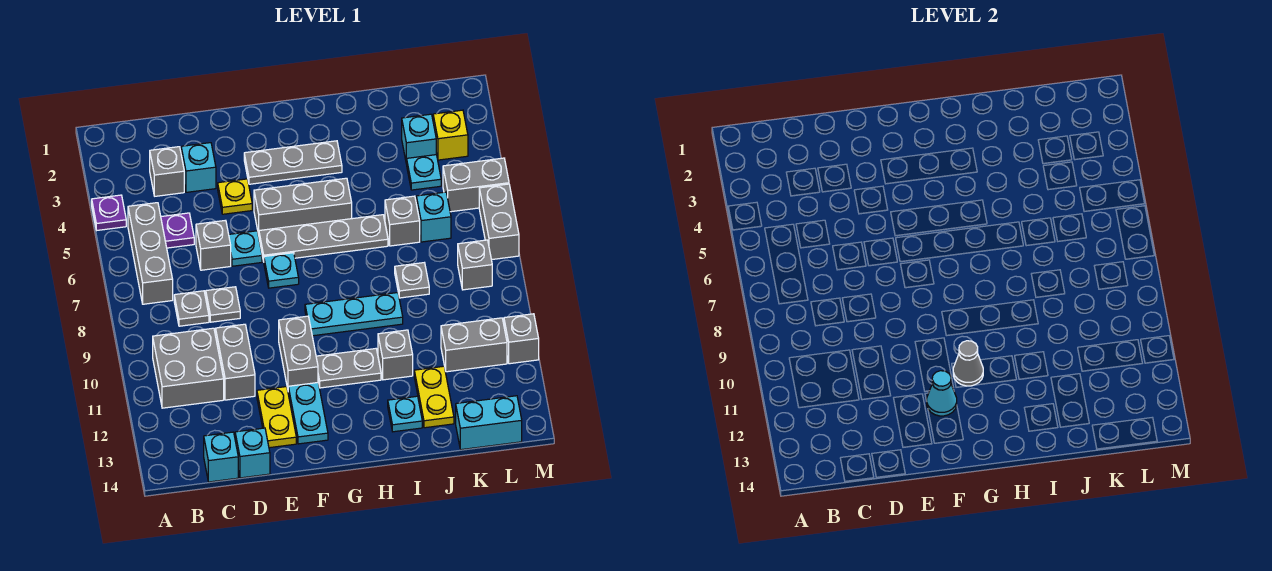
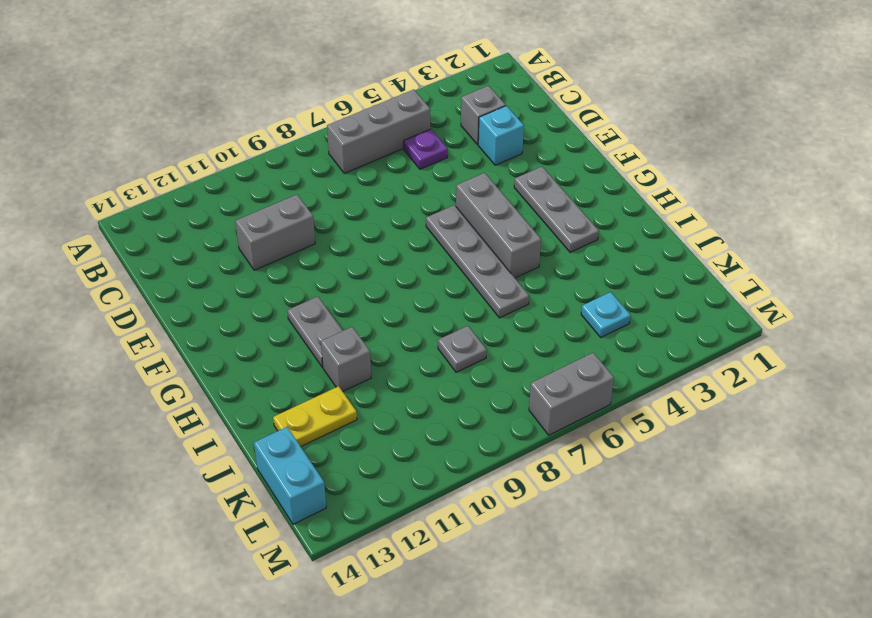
none -> purple 1x1 plate [92,195,126,230]
none -> grey 2x2 brick [153,328,224,408]
none -> grey 1x1 plate [174,291,209,326]
none -> cyan 1x1 brick [204,432,238,482]

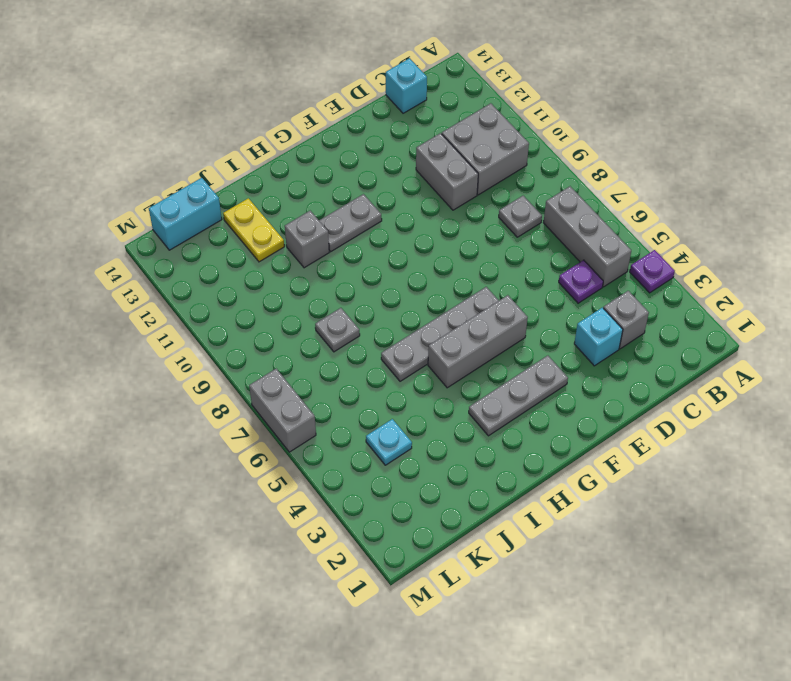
none -> grey 1x1 brick [196,220,231,270]
none -> grey 1x1 plate [206,287,240,322]
none -> cyan 1x1 brick [235,428,270,478]
none -> yellow 1x1 plate [218,179,252,214]

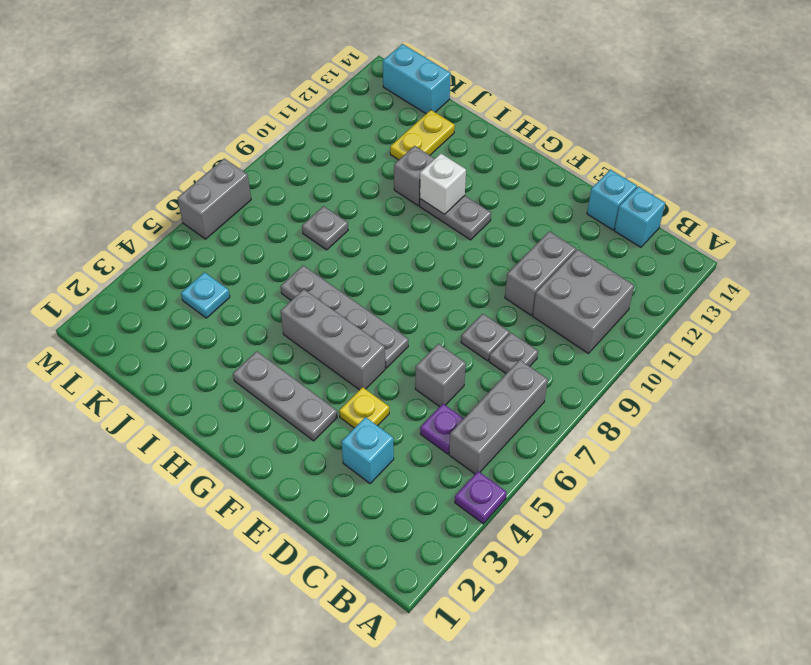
white 1x1 brick [420,154,466,214] -> none
none -> grey 1x1 brick [150,147,184,196]
none -> cyan 1x1 plate [229,231,262,266]
none -> yellow 1x2 plate [257,387,296,448]
none -> cyan 1x1 plate [264,253,299,288]

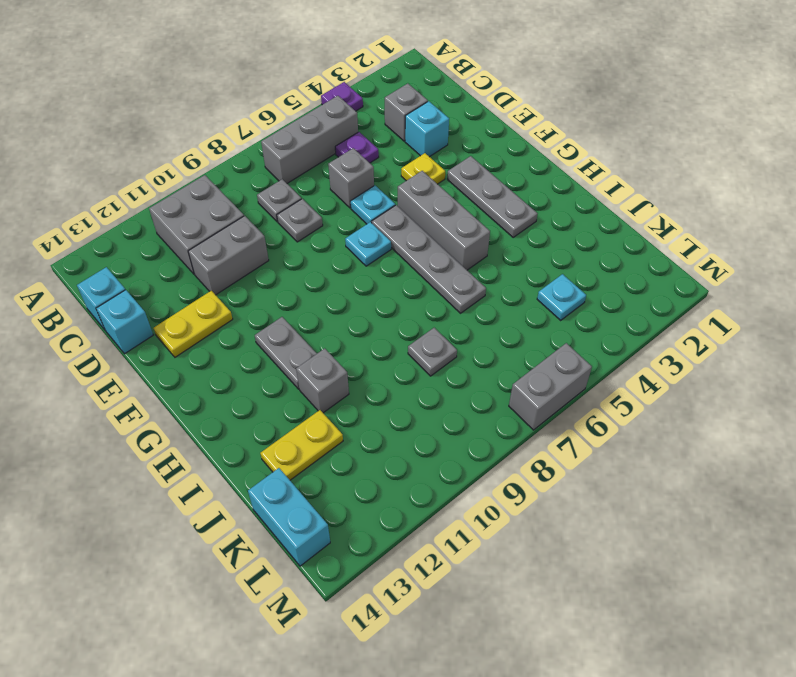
none -> grey 1x2 brick [279,316,318,389]
none -> cyan 1x2 plate [288,383,328,444]
none -> cyan 1x3 plate [305,293,403,336]
none -> cyan 1x1 plate [388,396,422,432]

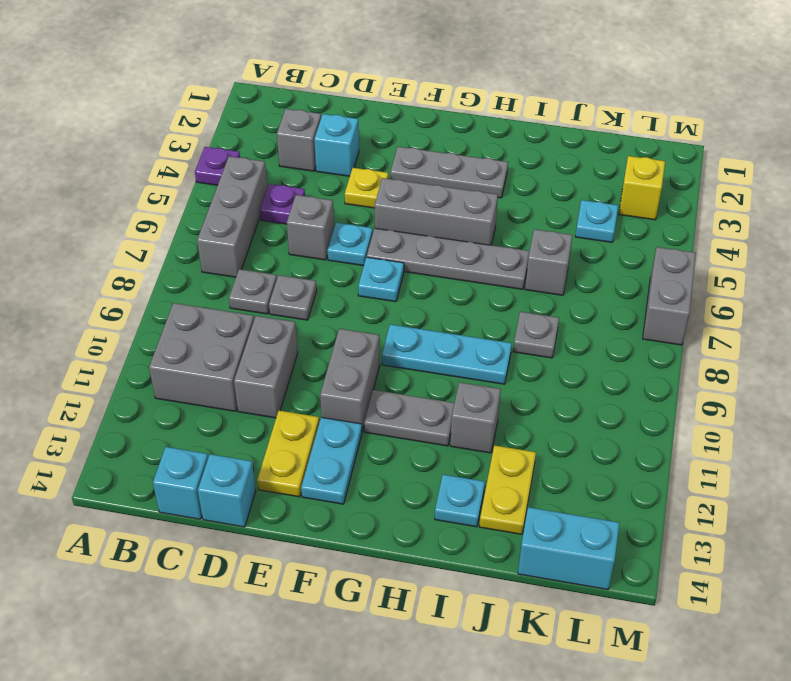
none -> cyan 1x1 brick [402,114,436,164]
none -> cyan 1x1 brick [416,192,451,242]
none -> grey 1x2 brick [441,318,507,372]
none -> grey 1x2 brick [443,158,509,212]

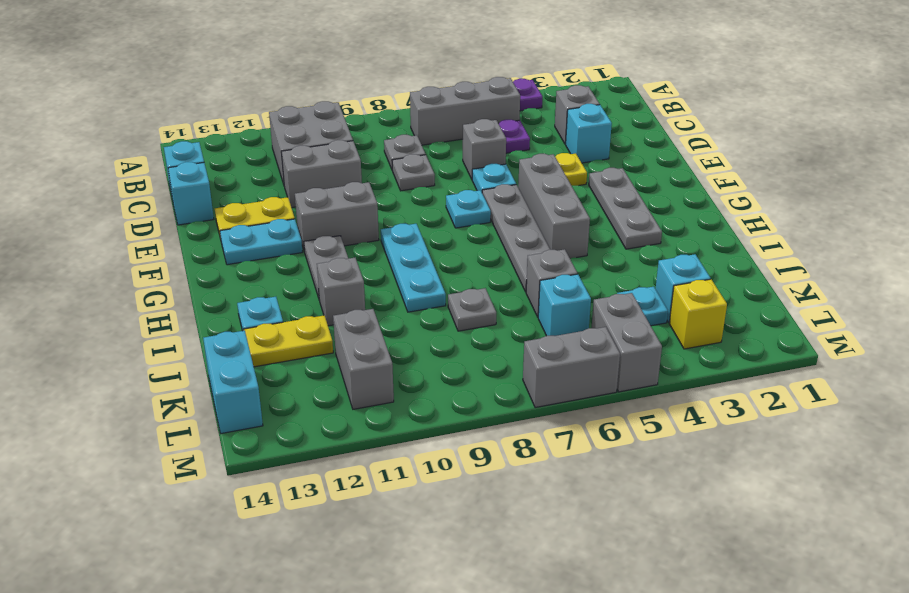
none -> grey 1x1 brick [458,240,492,290]
none -> grey 1x1 brick [504,314,539,364]
none -> cyan 1x1 cone [927,371,957,416]
none -> grey 1x1 cone [953,341,983,386]

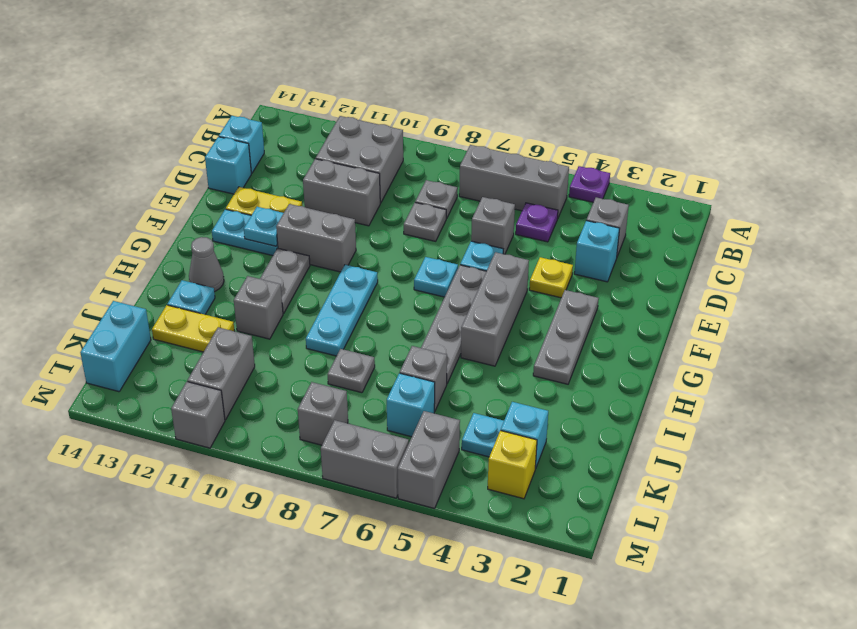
cyan 1x1 plate [244,207,284,246] -> cyan 1x1 cone [927,371,957,416]
grey 1x1 cone [189,237,224,292] -> grey 1x1 cone moved to [953,341,983,386]

